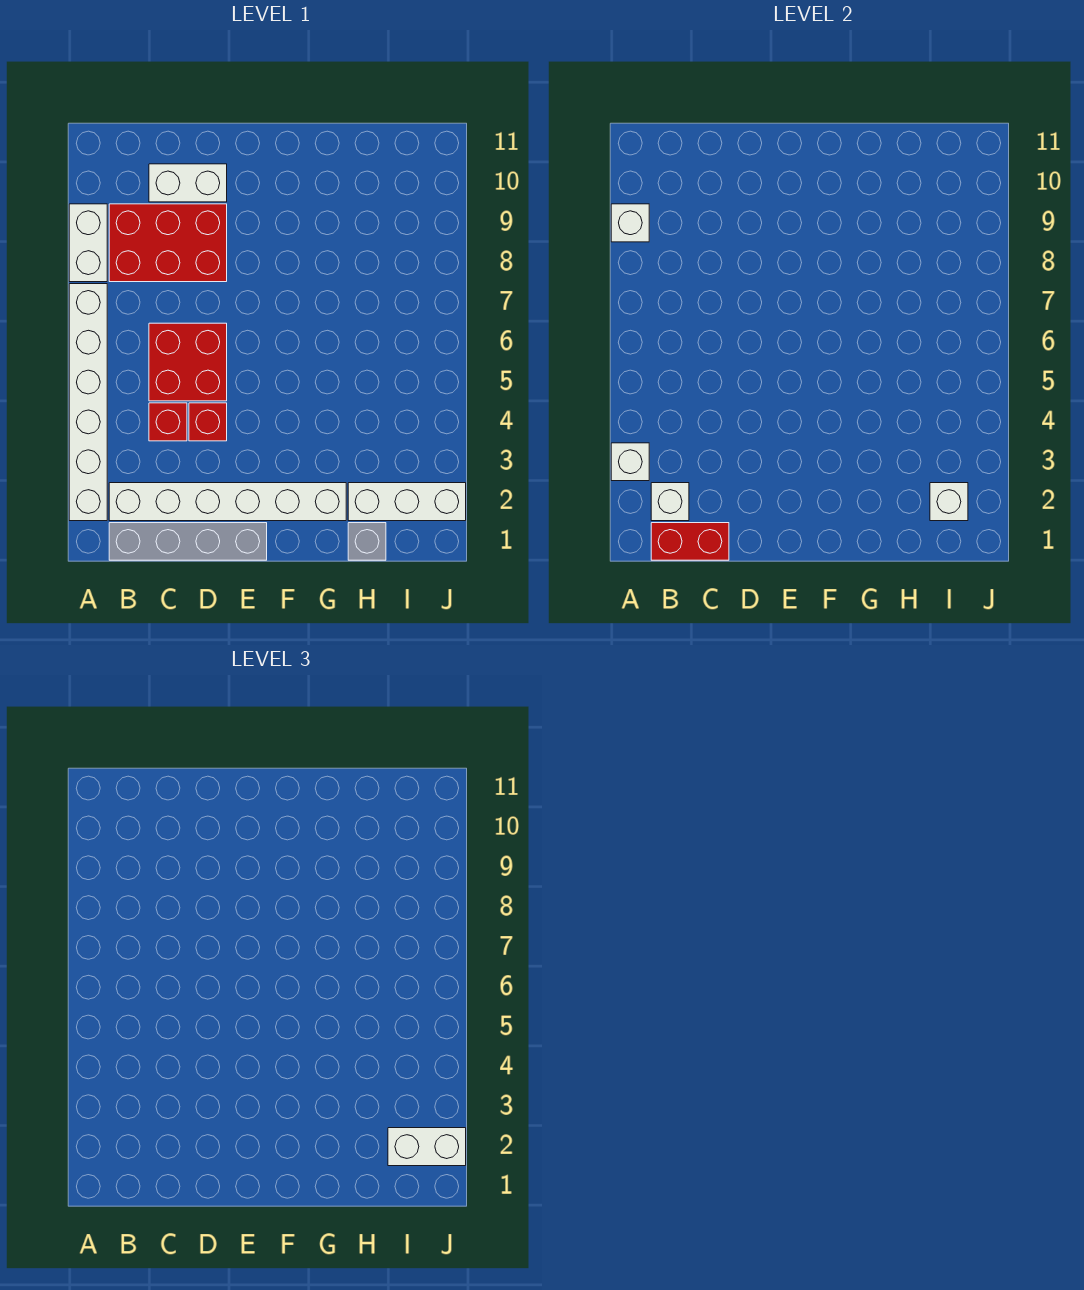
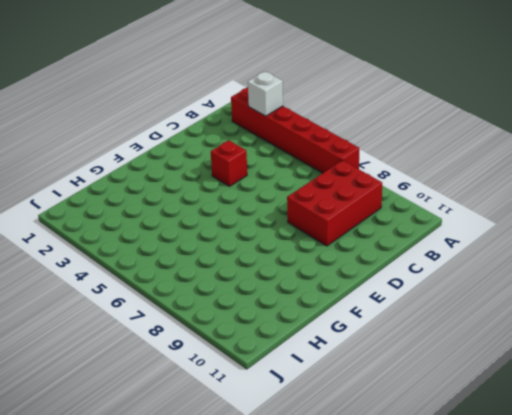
red 1x6 brick [231,87,359,173] -> white 1x6 brick [69,284,107,521]
none -> white 1x2 brick [69,204,107,282]
none -> grey 1x4 brick [109,523,267,560]
none -> white 1x6 brick [109,483,346,521]

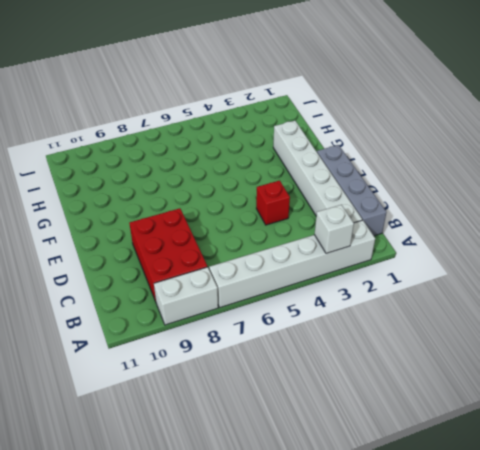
none -> red 1x1 brick [149,403,187,441]
none -> red 2x2 brick [149,323,227,401]
none -> white 1x2 brick [149,164,227,202]

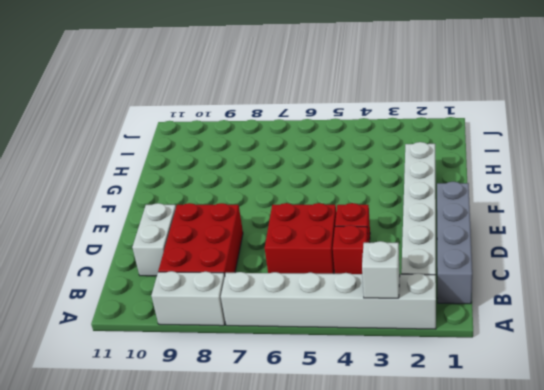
none -> grey 1x1 brick [348,523,386,560]
none -> white 1x3 brick [348,483,466,521]
none -> white 1x1 brick [611,204,649,242]

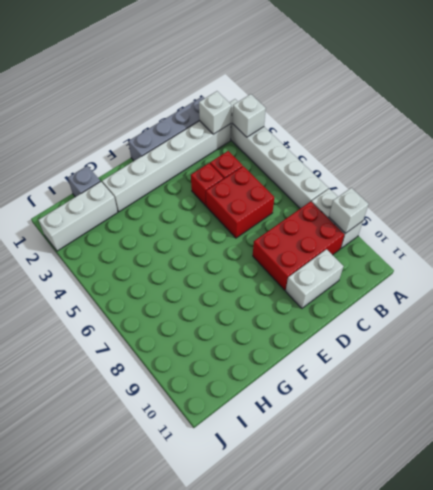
none -> red 1x2 brick [651,523,729,560]
none -> white 1x1 brick [930,483,968,521]
none -> white 1x2 brick [388,1128,466,1166]

